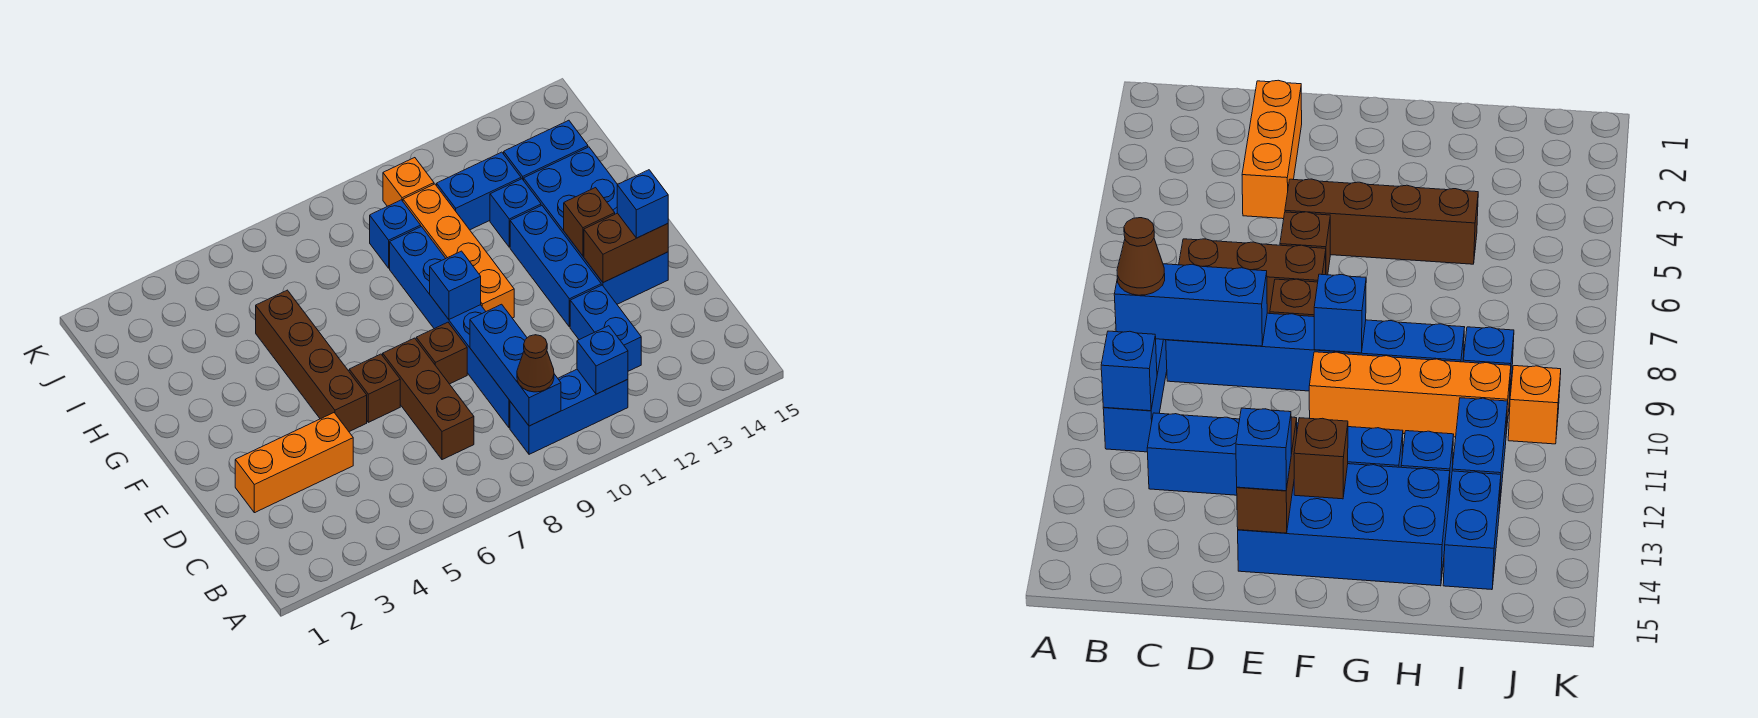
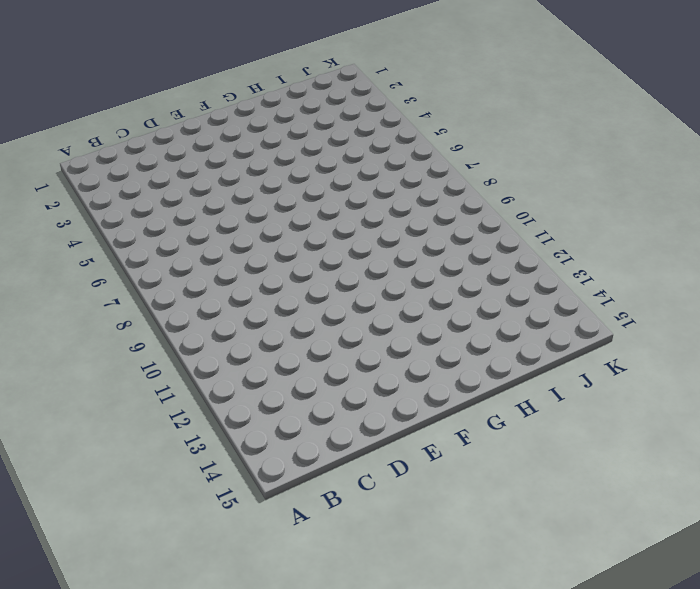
none -> blue 1x3 brick [510,369,628,454]
none -> brown 1x3 brick [383,338,474,460]
none -> blue 1x6 brick [390,227,510,428]

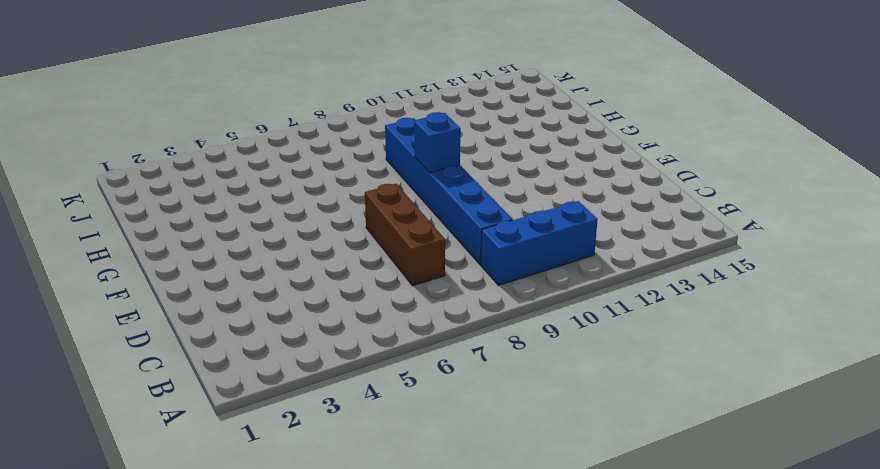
none -> blue 1x2 brick [570,285,641,371]
none -> orange 1x3 brick [235,413,353,513]
none -> brown 1x4 brick [256,290,367,432]

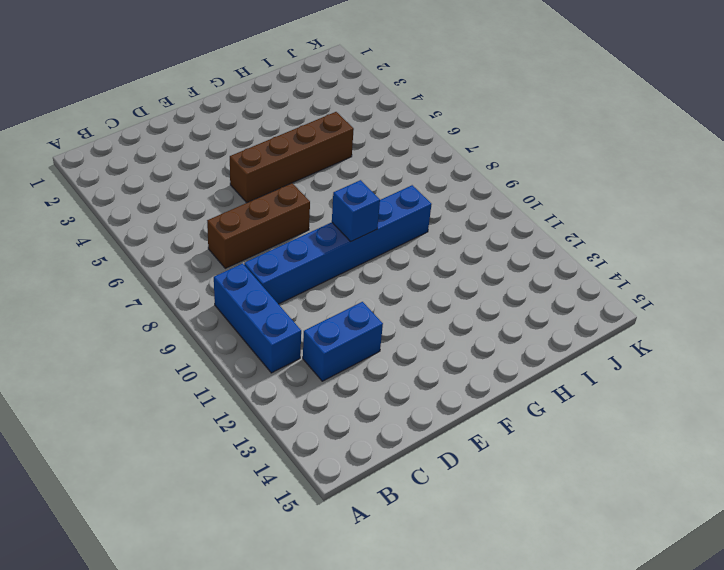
none -> orange 1x3 brick [235,413,353,513]
none -> brown 1x1 brick [349,354,400,422]
none -> brown 1x1 brick [416,322,467,384]

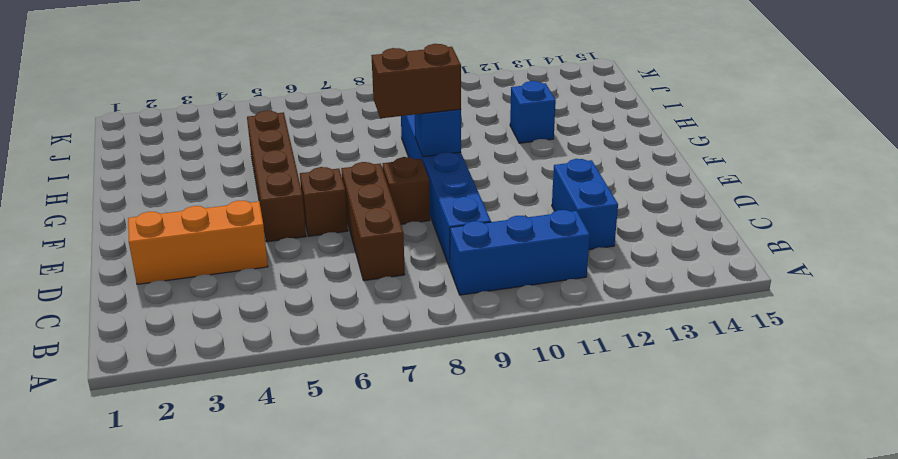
brown 1x2 brick [371,44,461,118] -> brown 1x2 brick moved to [584,213,668,283]
none -> blue 1x3 brick [510,206,601,327]
none -> blue 2x4 brick [524,147,668,304]
none -> orange 1x4 brick [403,184,514,318]

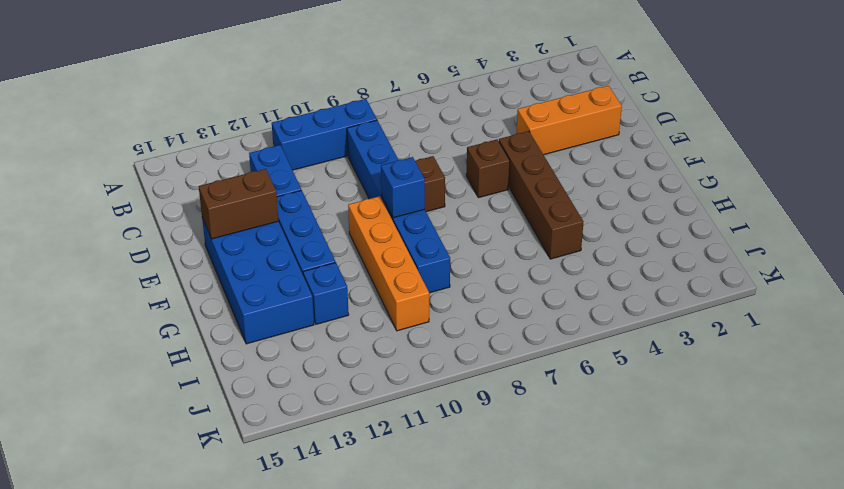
none -> brown 1x3 brick [383,338,474,460]
none -> blue 1x1 brick [370,200,421,268]
none -> blue 1x2 brick [437,152,521,230]

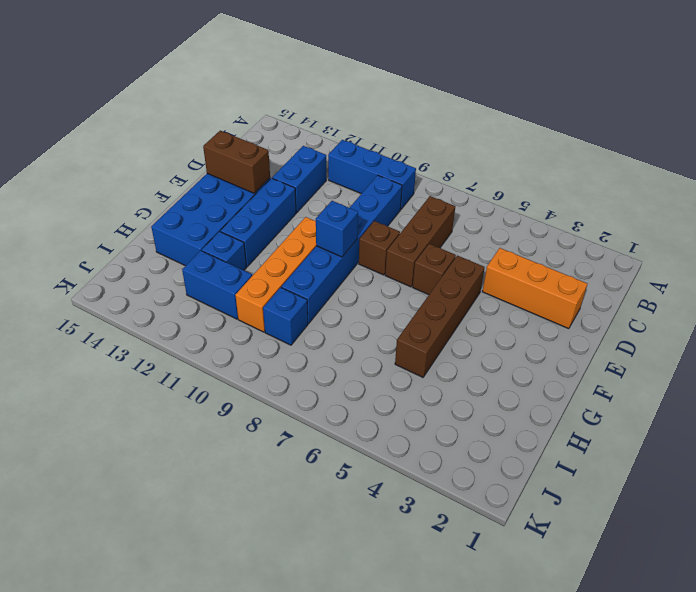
none -> blue 1x2 brick [504,120,588,180]
none -> orange 1x1 brick [383,158,434,206]
none -> blue 1x3 brick [470,304,561,426]

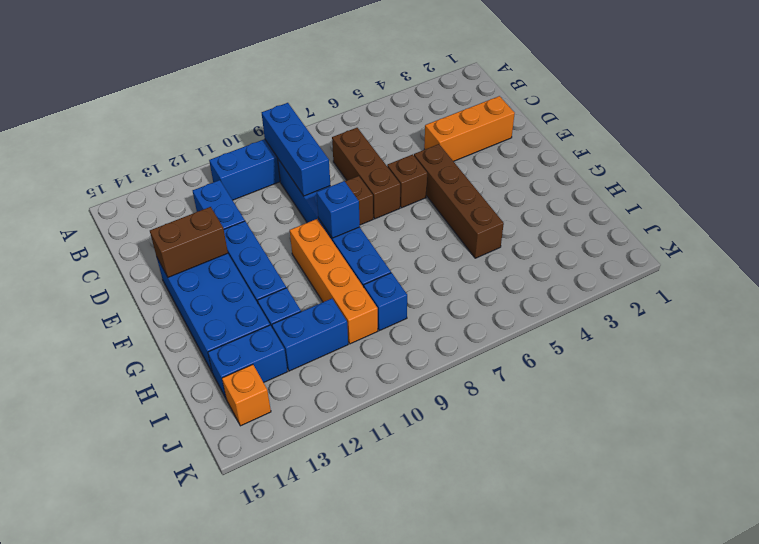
orange 1x1 brick [222,365,271,426] -> orange 1x1 brick moved to [383,158,434,206]
none -> blue 1x1 brick [577,326,628,394]
none -> brown 1x1 brick [564,188,615,256]
none -> brown 1x1 cone [517,335,554,392]

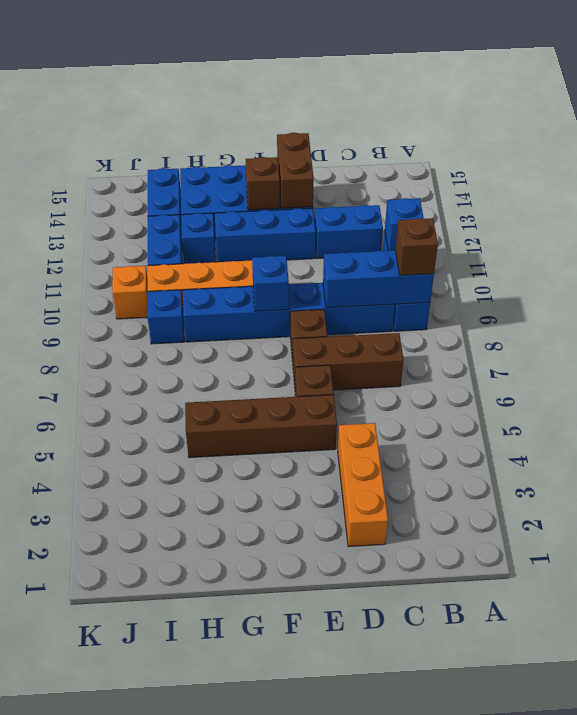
brown 1x1 brick [395,218,438,275] -> brown 1x1 cone [517,335,554,392]
none -> blue 1x1 brick [617,170,668,238]

